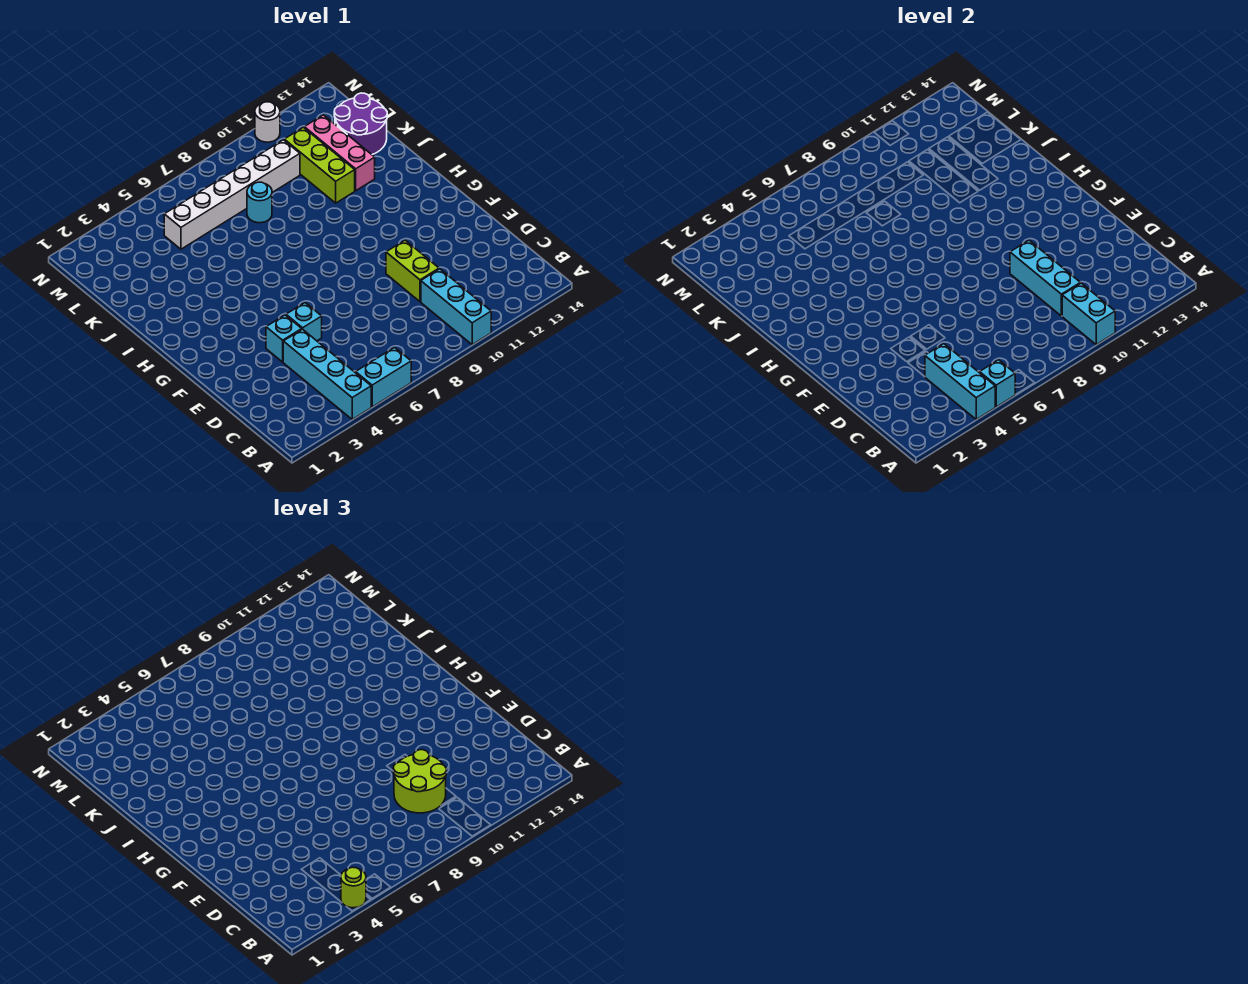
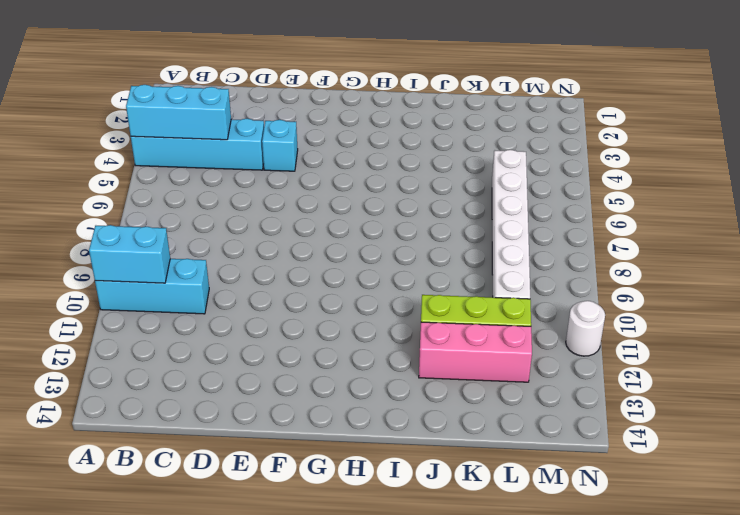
none -> cyan 1x2 brick [356,347,411,407]
none -> lime 1x2 brick [386,240,439,302]
none -> cyan 1x1 brick [286,303,322,341]

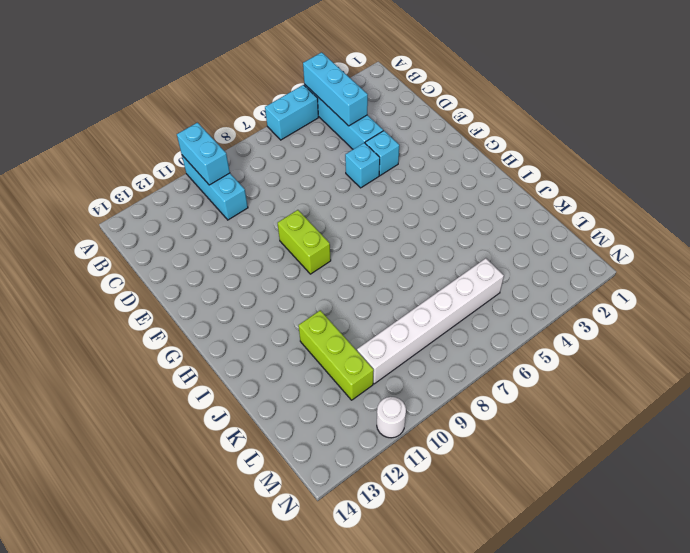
lime 1x2 brick [278,210,331,274] -> lime 1x2 brick moved to [386,240,439,302]
none -> pink 1x3 brick [304,115,375,191]
none -> cyan 1x1 round brick [247,182,272,223]
none -> purple 2x2 round brick [334,93,387,154]

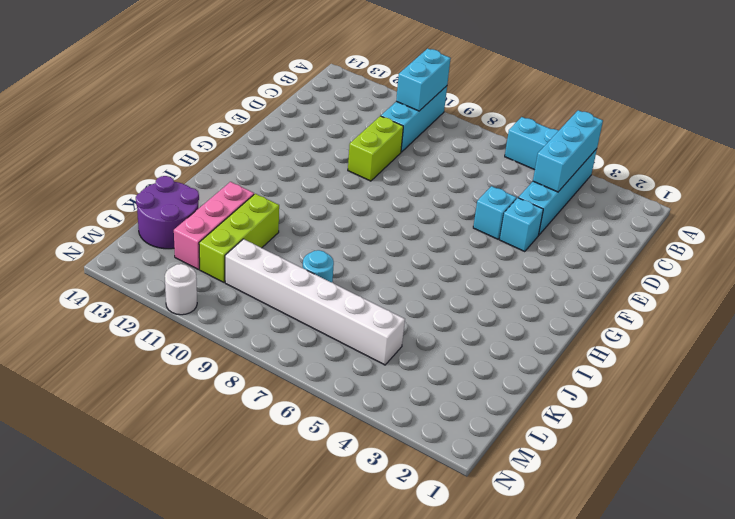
none -> cyan 1x1 brick [980,360,1015,407]
none -> cyan 1x3 brick [1010,240,1080,316]
none -> lime 1x1 round brick [341,867,366,908]

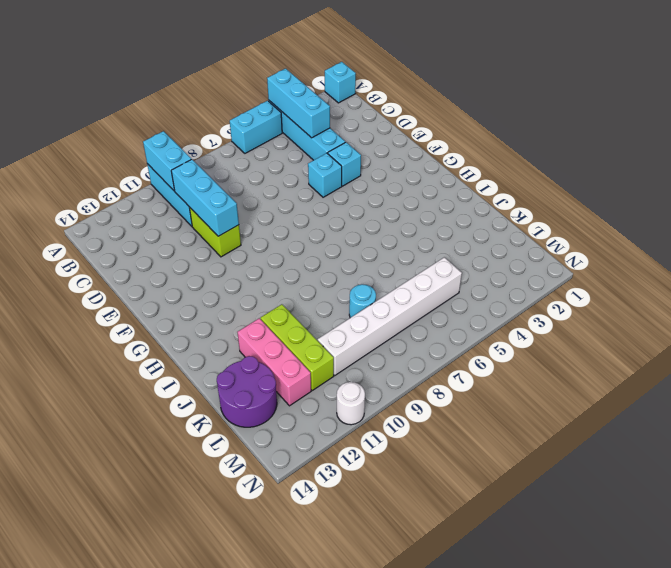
cyan 1x1 brick [325,62,356,103] -> cyan 1x1 brick moved to [980,360,1015,407]
none -> lime 1x1 round brick [341,867,366,908]
none -> lime 2x2 round brick [393,750,446,813]

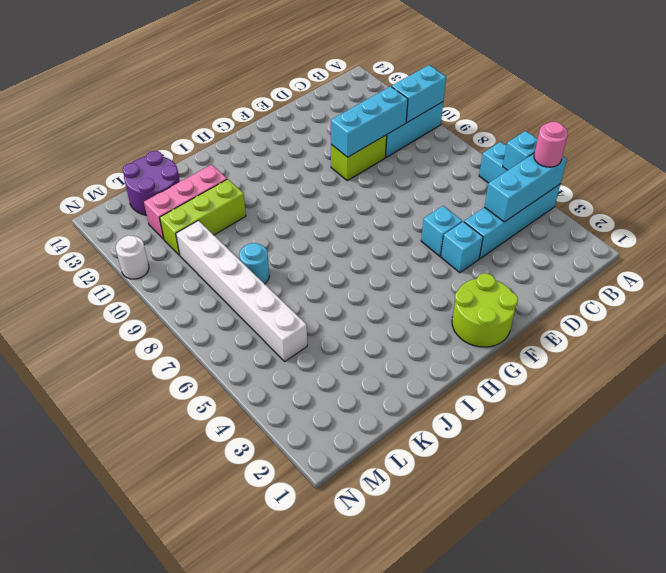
pink 1x1 round brick [534,122,568,167] -> lime 1x1 round brick [341,867,366,908]
lime 2x2 round brick [452,273,518,347] -> lime 2x2 round brick moved to [393,750,446,813]

